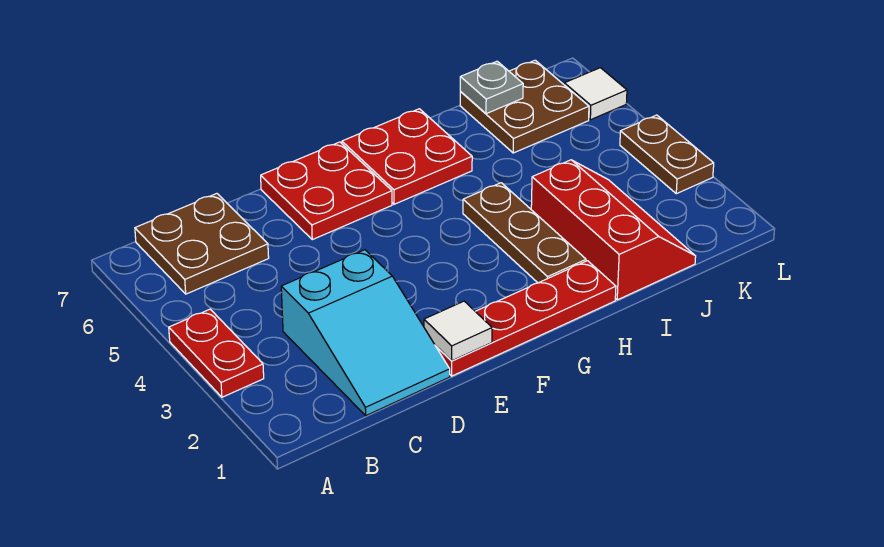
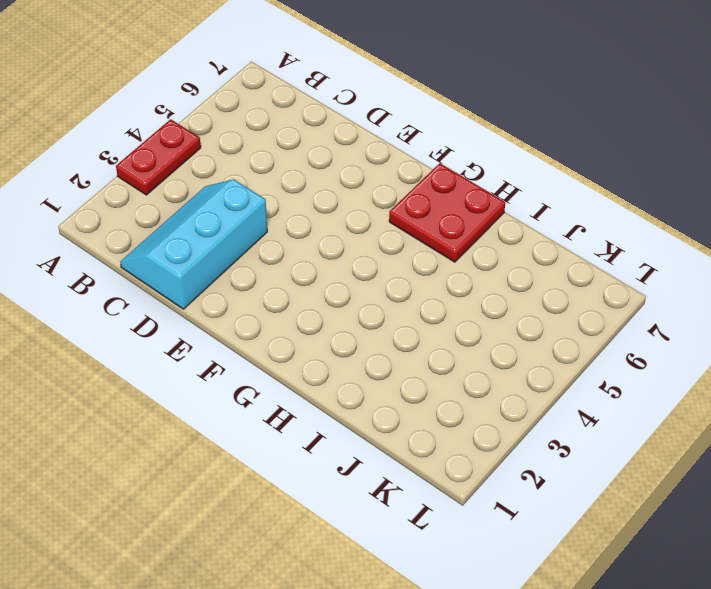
cyan 2x3 slope [120,179,267,309] -> cyan 2x3 slope turned to [281,250,450,416]
none -> brown 2x2 plate [135,194,269,294]
none -> red 1x4 plate [435,261,616,376]
none -> red 2x2 plate [261,142,392,240]

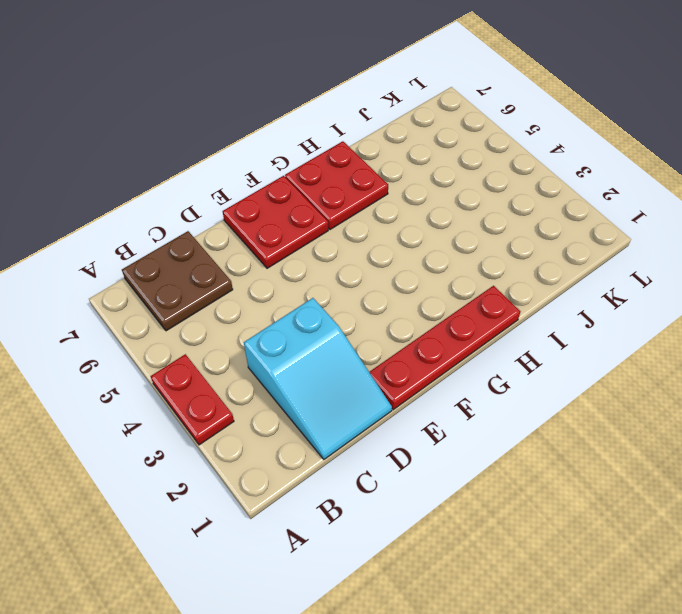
none -> brown 1x3 plate [463,183,586,283]
none -> red 2x3 slope [531,160,696,300]
none -> brown 2x2 plate [460,60,589,153]

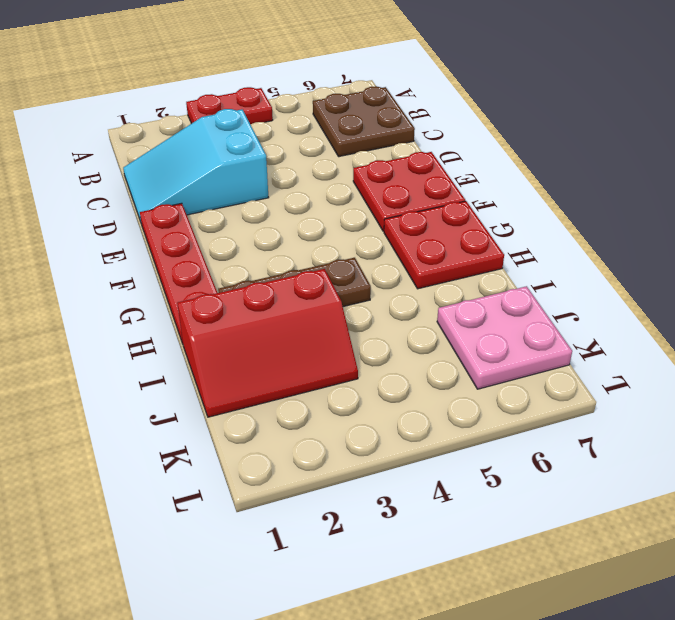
pink 2x2 plate [437,286,572,389] -> brown 2x2 plate [460,60,589,153]
none -> brown 1x2 plate [620,115,714,194]
none -> white 1x1 tile [564,68,627,120]
none -> white 1x1 tile [424,301,492,361]

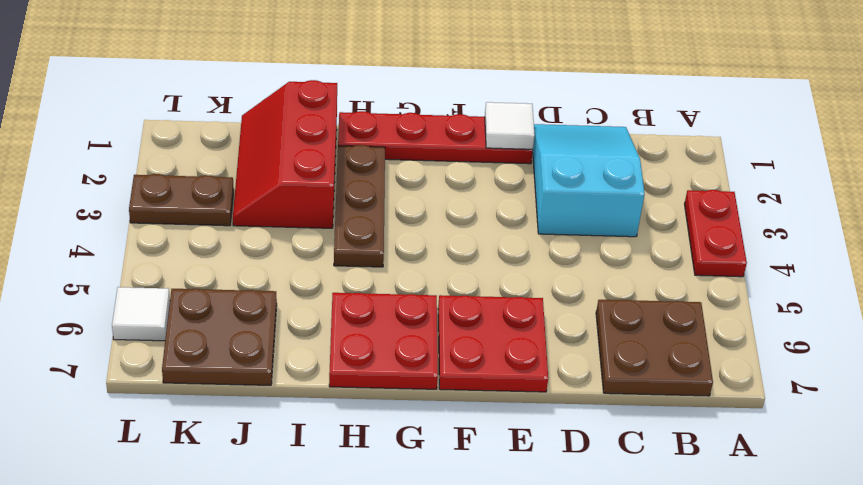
brown 1x2 plate [129,174,234,226] -> brown 1x2 plate turned to [620,115,714,194]
none -> grey 1x1 plate [460,61,523,114]

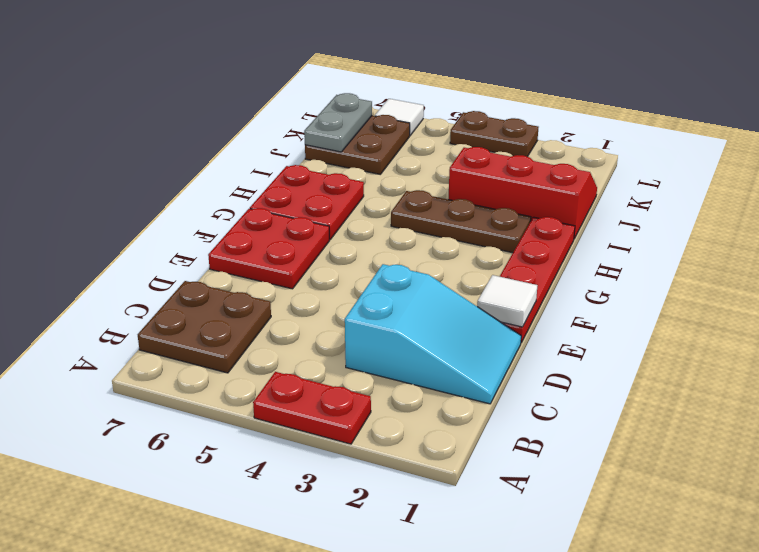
grey 1x2 plate [304,93,372,152] -> grey 1x1 plate [460,61,523,114]

